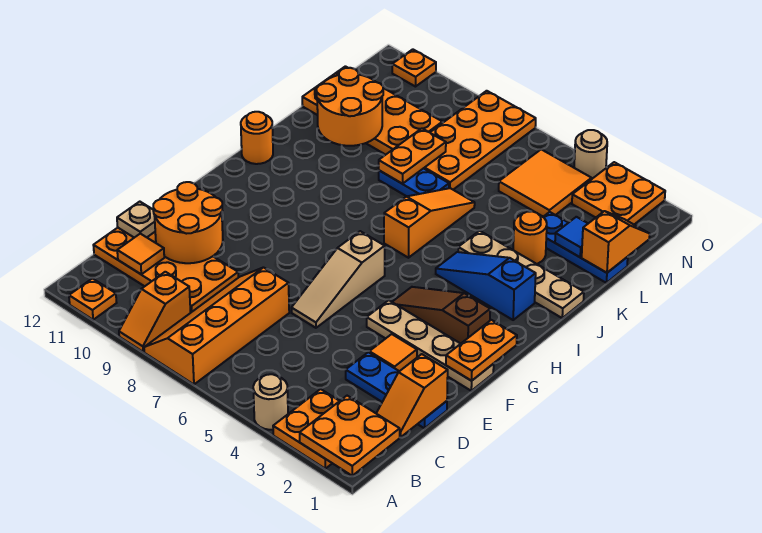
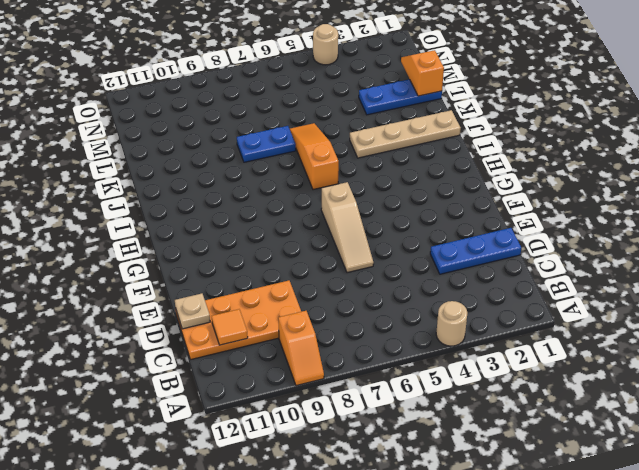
none -> orange 2x2 plate [273,389,339,469]
none -> orange 2x4 slope [144,267,289,384]
none -> orange 1x1 plate [69,279,117,320]
none -> orange 1x1 tile [369,334,417,371]

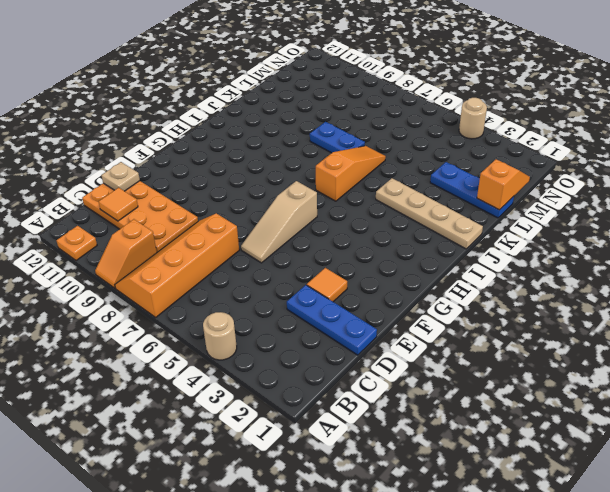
none -> orange 2x2 plate [273,389,339,469]
none -> tan 1x4 plate [367,300,494,391]
none -> brown 1x3 slope [393,287,490,344]
none -> blue 1x3 slope [436,252,536,320]

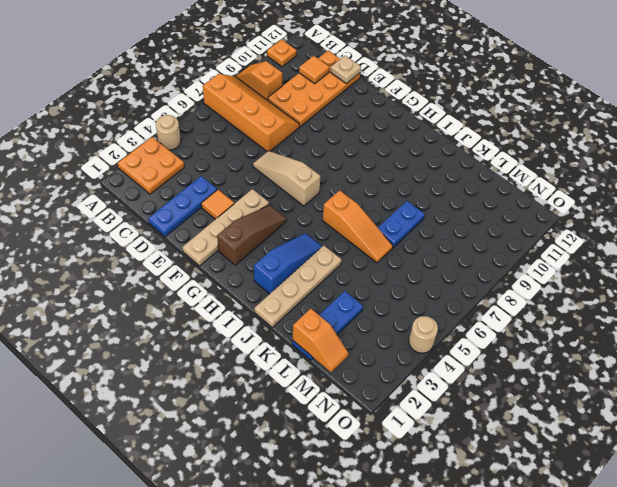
none -> orange 1x1 round brick [241,112,273,164]
none -> orange 1x1 round brick [513,211,547,264]
none -> orange 2x4 plate [424,91,536,190]
none -> orange 2x4 plate [302,66,442,155]

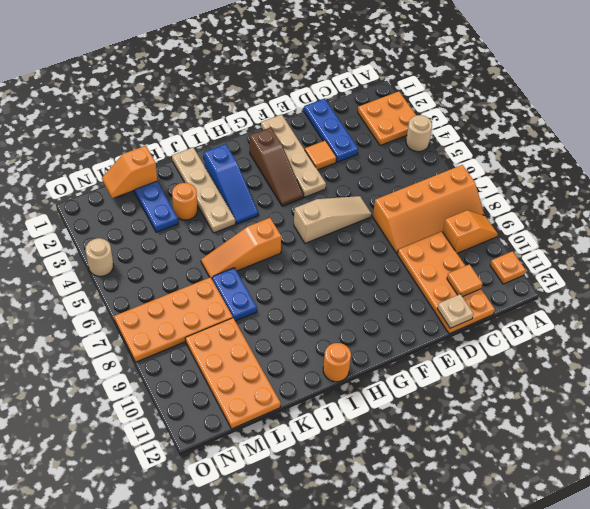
none -> orange 2x2 tile [499,149,592,217]
none -> orange 2x2 plate [572,162,665,224]
none -> orange 1x1 plate [392,49,436,87]
none -> orange 2x2 plate [300,396,400,476]

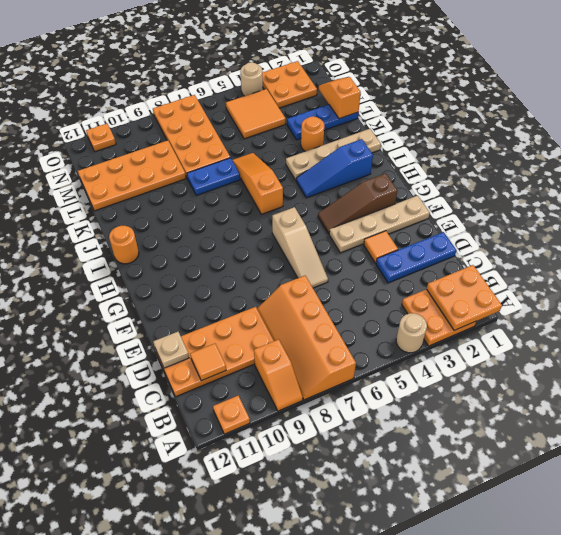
none -> orange 1x2 slope [376,354,448,437]
none -> orange 2x2 round brick [153,182,223,263]
none -> orange 1x2 plate [446,320,517,381]
none -> orange 1x2 plate [379,129,446,184]

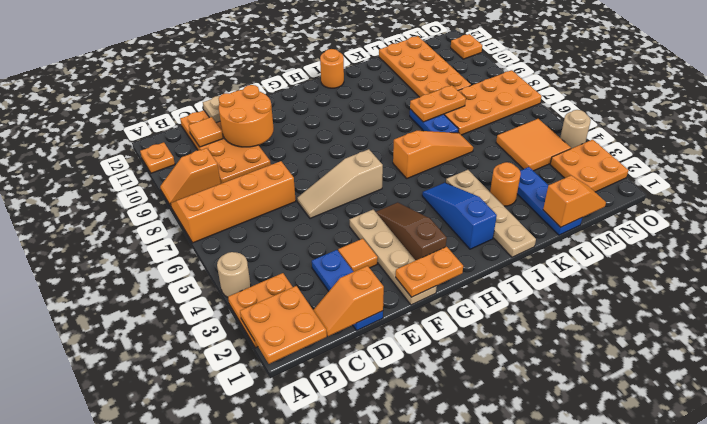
none -> orange 2x2 round brick [316,68,383,146]
none -> blue 1x1 tile [555,217,588,257]

